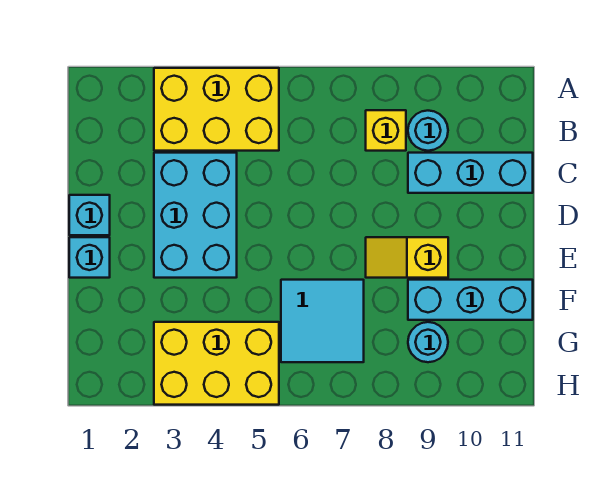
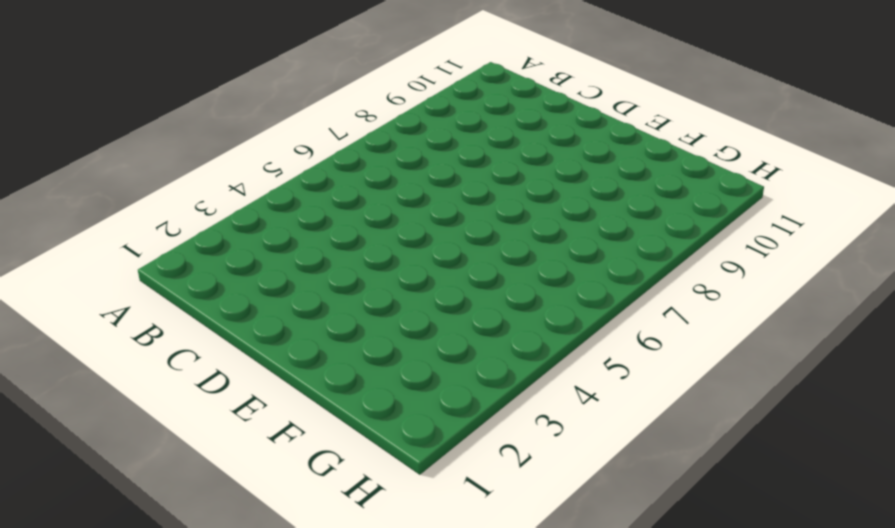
none -> yellow 2x3 brick [154,68,279,151]
none -> yellow 1x1 brick [366,110,406,151]
none -> cyan 1x1 round brick [408,111,448,151]

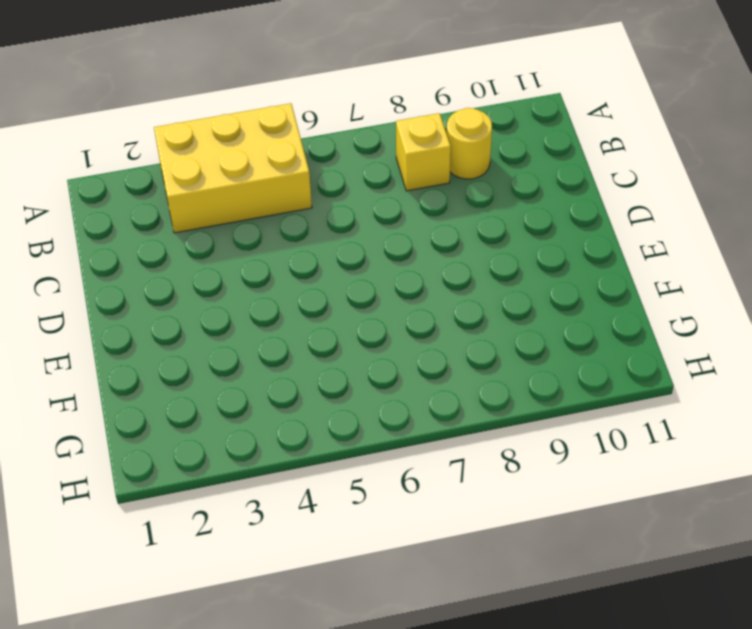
yellow 1x1 round brick [447,108,492,179] -> cyan 1x1 round brick [408,111,448,151]
none -> cyan 2x3 brick [154,153,237,278]
none -> cyan 1x3 brick [408,153,533,193]
none -> cyan 1x1 brick [69,195,110,235]

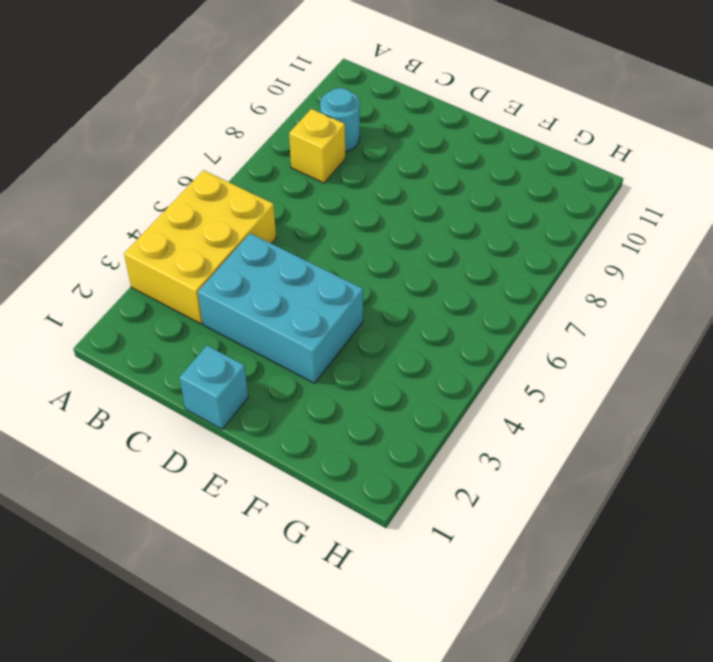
none -> cyan 1x3 brick [408,153,533,193]
none -> cyan 1x1 brick [69,237,110,278]
none -> yellow 1x2 slope [366,237,448,278]

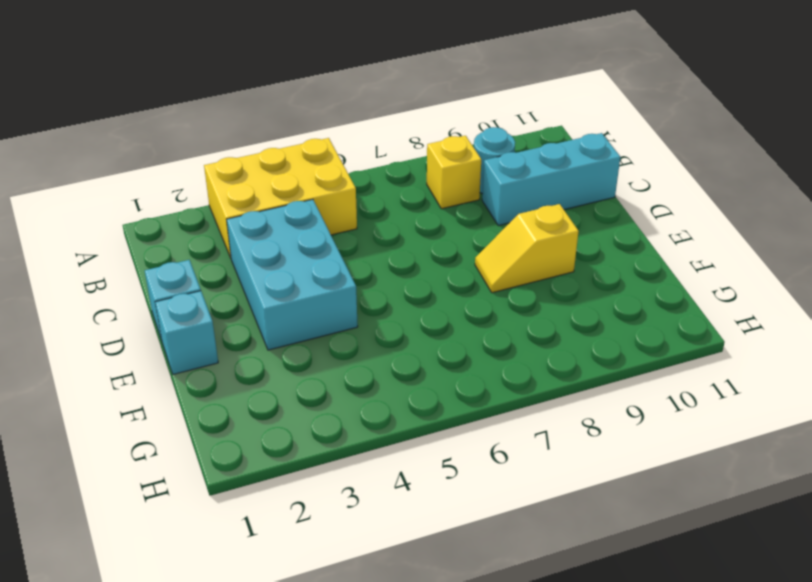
none -> cyan 2x2 tile [281,280,364,362]
none -> cyan 1x3 brick [408,280,533,320]
none -> yellow 2x3 brick [154,322,279,405]

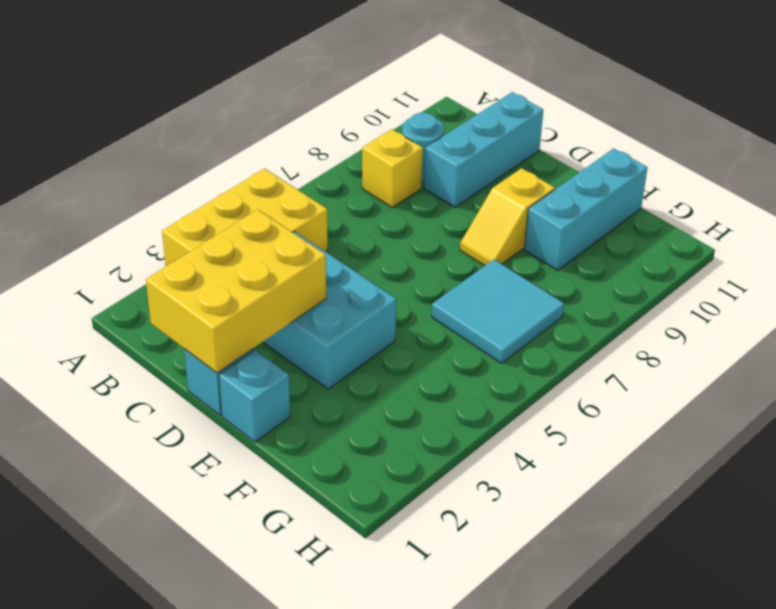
yellow 2x3 brick [146,210,326,373] -> yellow 2x3 brick moved to [154,322,279,405]
none -> cyan 1x1 round brick [408,322,448,362]

